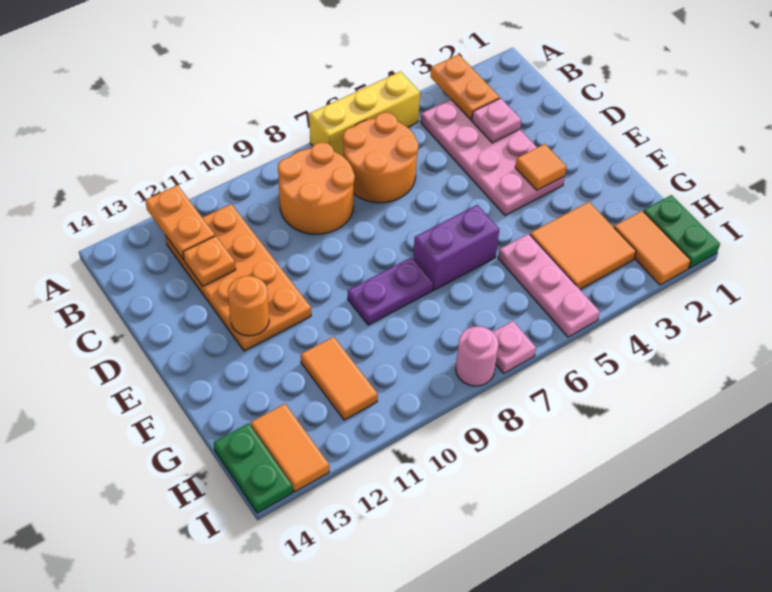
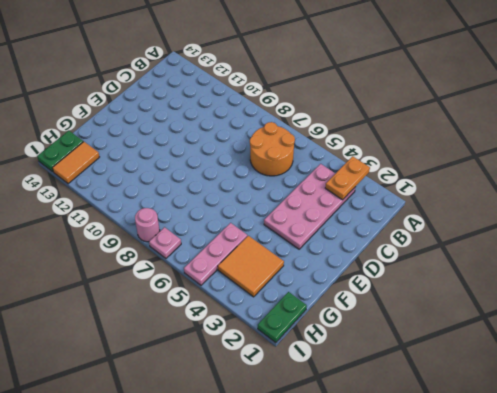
none -> yellow 1x3 brick [309,71,420,157]
none -> orange 2x2 round brick [278,142,355,234]
none -> orange 2x4 plate [166,204,311,351]

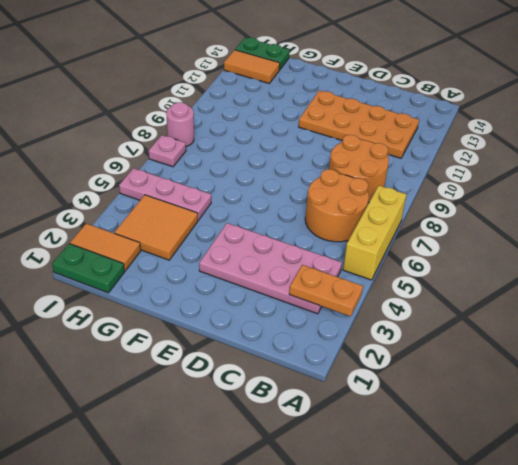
none -> purple 1x2 brick [413,205,499,290]
none -> purple 1x2 plate [348,257,433,325]
none -> orange 1x2 tile [301,337,378,420]

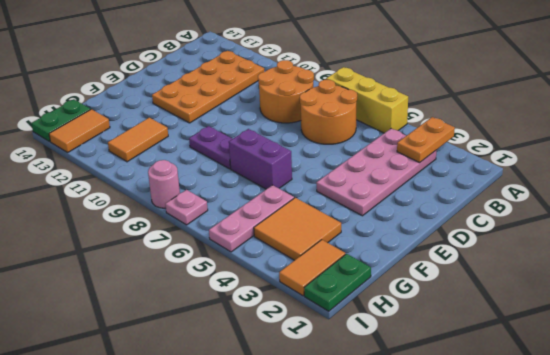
none -> orange 1x2 plate [145,185,215,260]
none -> pink 1x1 plate [472,98,521,143]
none -> orange 1x1 plate [183,236,236,286]

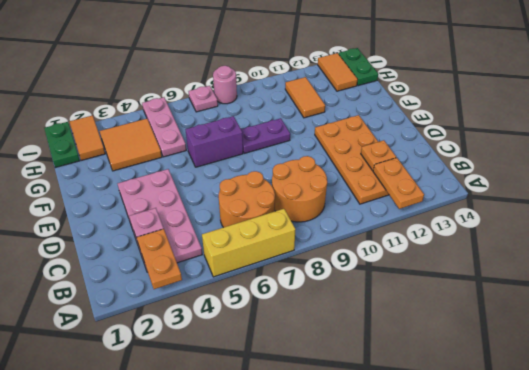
none -> orange 1x1 tile [515,144,567,190]
none -> orange 1x1 round brick [228,276,269,336]

